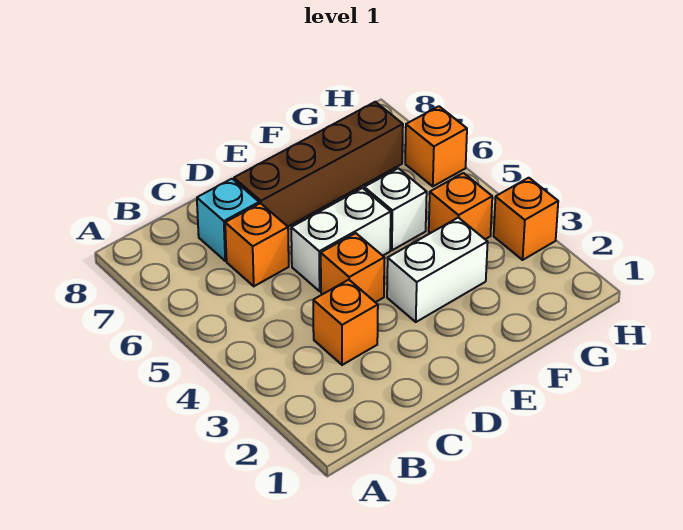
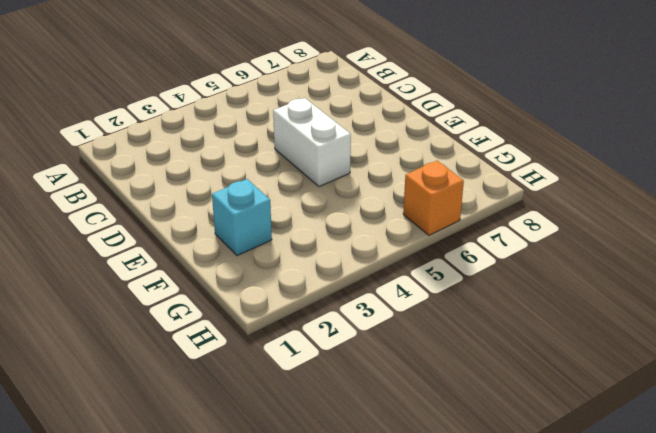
cyan 1x1 brick [212,179,272,256] -> cyan 1x1 brick moved to [197,179,259,261]
none -> orange 1x1 brick [313,280,378,365]
none -> orange 1x1 brick [225,203,289,286]

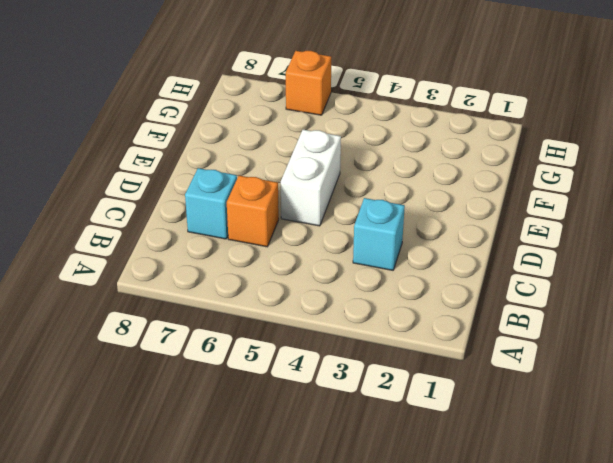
cyan 1x1 brick [353,198,405,270] -> orange 1x1 brick [313,280,378,365]
none -> orange 1x1 brick [321,233,384,302]
none -> brown 1x4 brick [234,102,403,226]

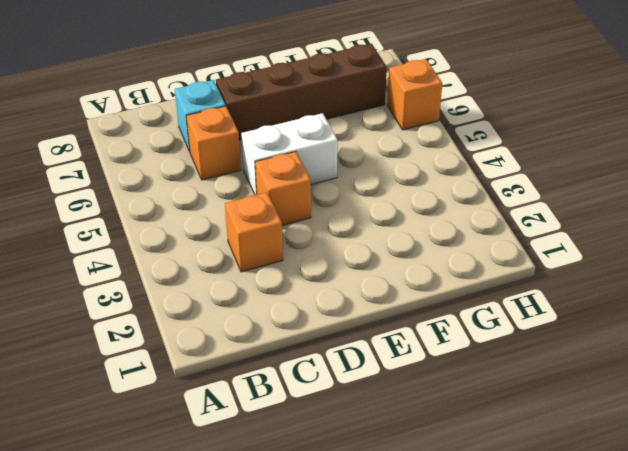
none -> white 1x2 brick [387,218,488,322]
none -> white 1x1 brick [364,168,427,250]

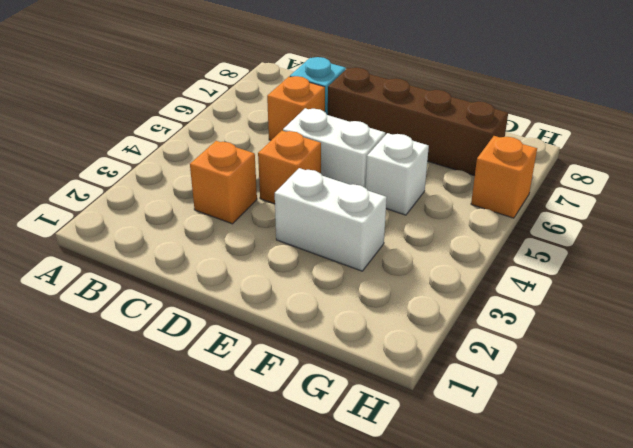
none -> orange 1x1 brick [429,173,492,239]
none -> orange 1x1 brick [494,178,558,260]

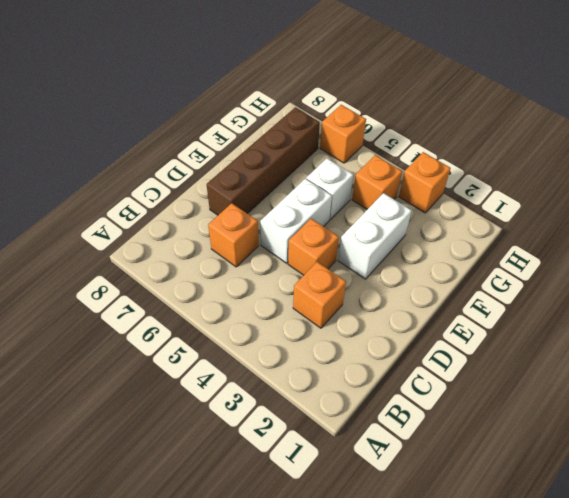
none -> cyan 1x1 brick [197,179,259,261]

